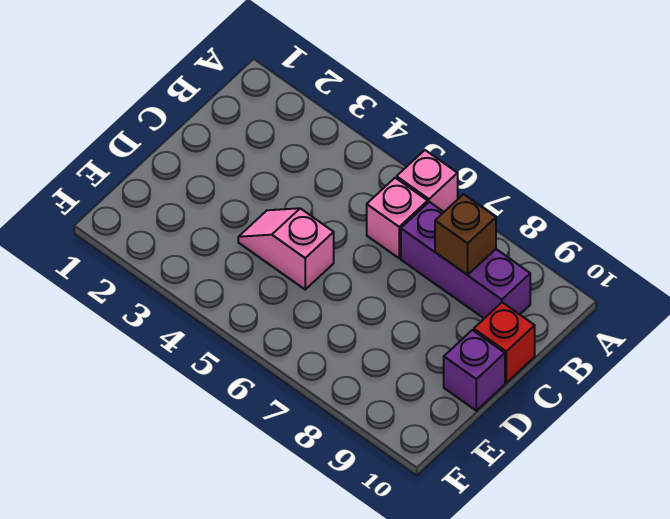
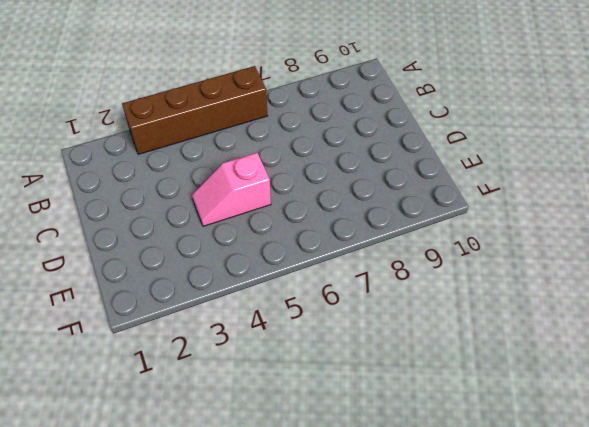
brown 1x4 brick [122,66,267,154] -> pink 1x1 brick [397,150,458,212]
none -> pink 1x1 brick [367,178,428,258]
none -> purple 1x3 brick [401,202,530,318]

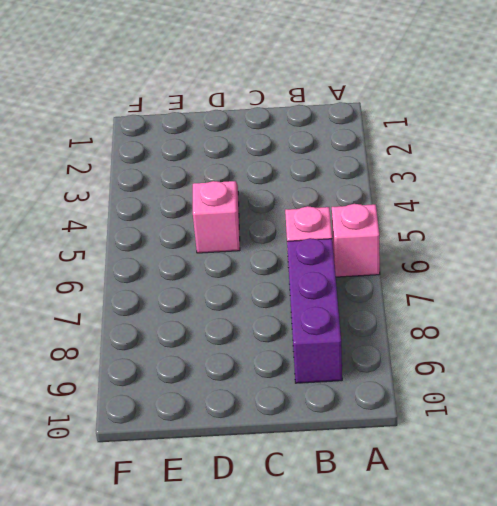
none -> red 1x1 brick [474,302,535,383]
none -> purple 1x1 brick [444,330,505,411]

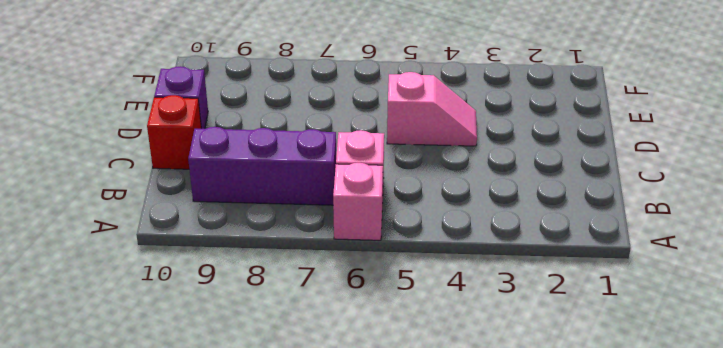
none -> brown 1x1 brick [435,194,496,275]

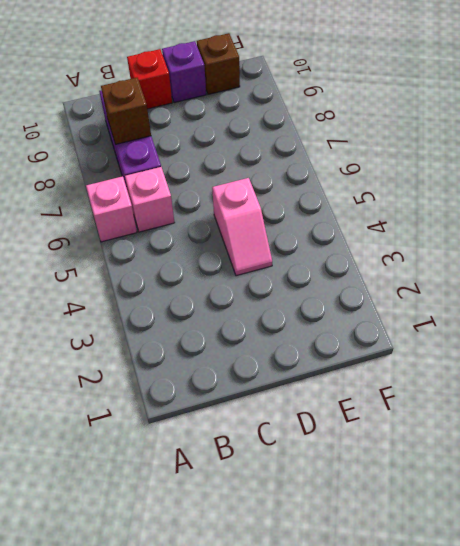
brown 1x1 brick [197,33,240,94] -> none

